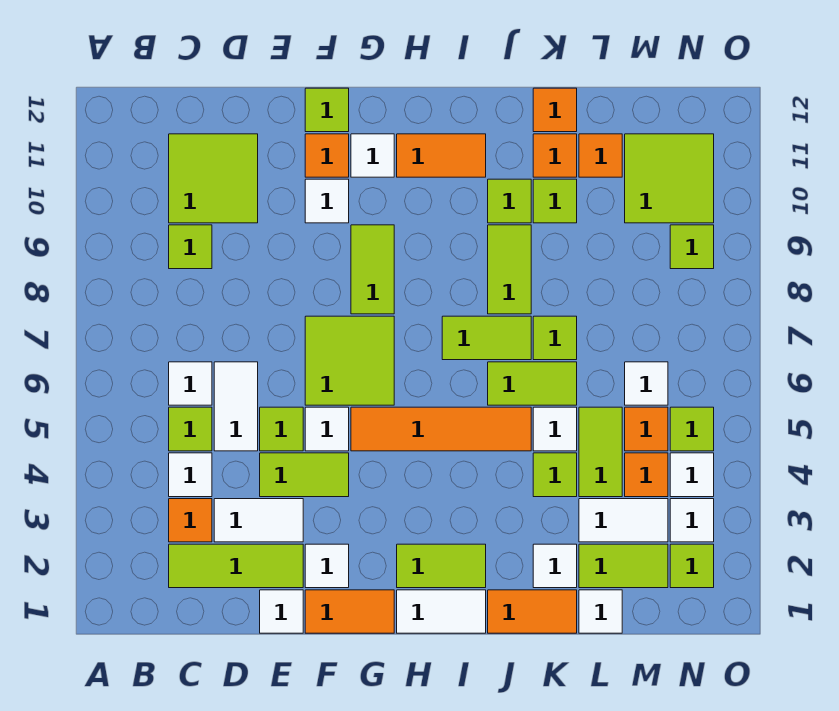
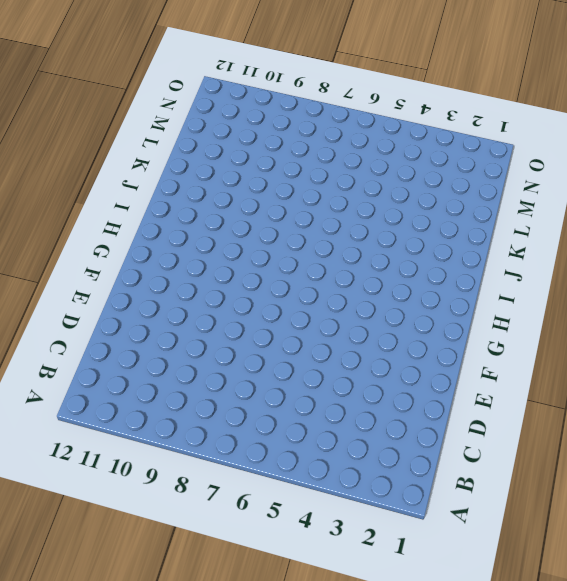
none -> lime 1x3 tile [169,544,303,588]
none -> orange 1x1 tile [169,499,212,542]
none -> white 1x1 tile [169,453,212,497]
none -> lime 1x1 tile [169,407,212,451]

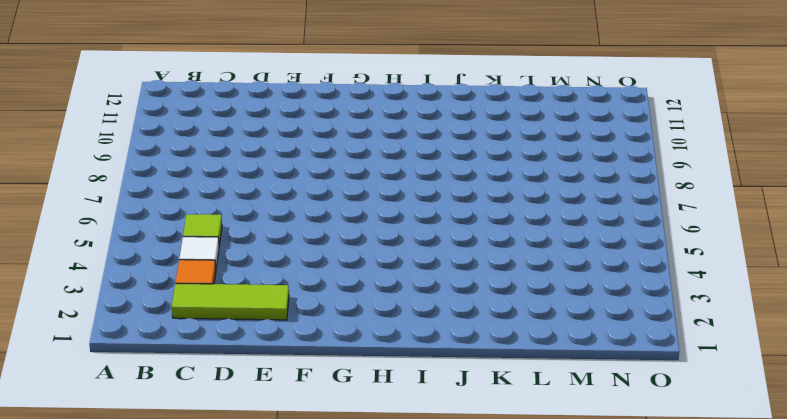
none -> white 1x1 tile [169,362,212,405]
none -> lime 1x1 tile [169,225,212,269]
none -> lime 2x2 tile [169,134,258,223]
none -> white 1x2 tile [214,499,303,542]

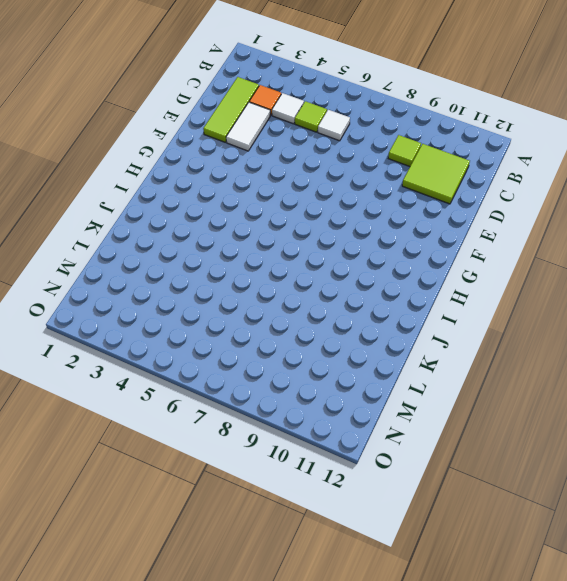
none -> white 1x2 tile [214,362,258,451]
none -> white 1x1 tile [260,590,303,633]
none -> lime 1x2 tile [260,453,349,497]
none -> lime 1x1 tile [260,407,303,451]

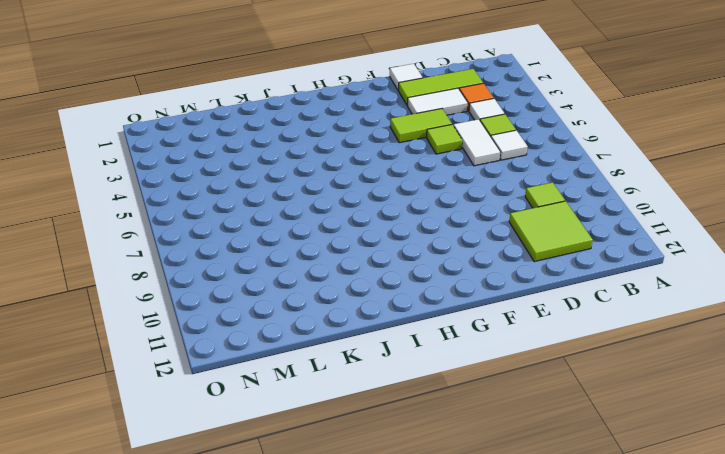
none -> orange 1x2 tile [305,590,394,633]
none -> white 1x1 tile [305,544,349,588]
none -> white 1x1 tile [305,407,349,451]
none -> lime 2x2 tile [305,316,394,405]

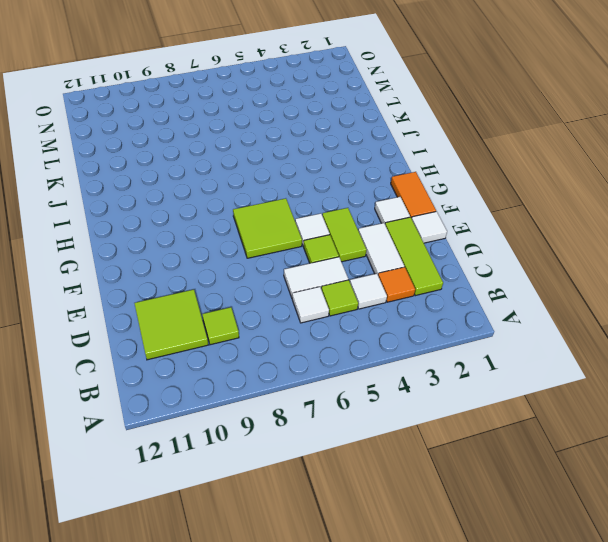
none -> white 1x1 tile [305,179,349,223]
none -> orange 1x1 tile [305,134,349,177]
none -> lime 1x1 tile [305,88,349,132]
none -> orange 1x4 tile [351,407,531,451]

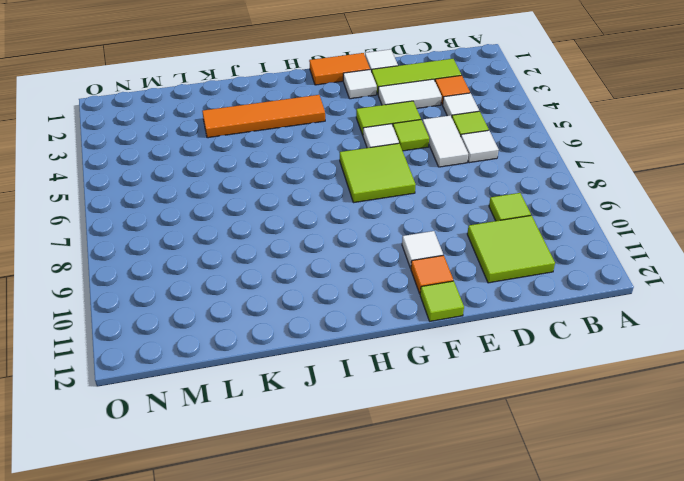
orange 1x4 tile [202,95,325,138] -> orange 1x4 tile moved to [351,407,531,451]
none -> lime 1x2 tile [351,225,394,314]
none -> white 1x1 tile [351,134,394,177]
none -> white 1x2 tile [397,590,486,633]
none -> lime 1x2 tile [397,544,486,588]

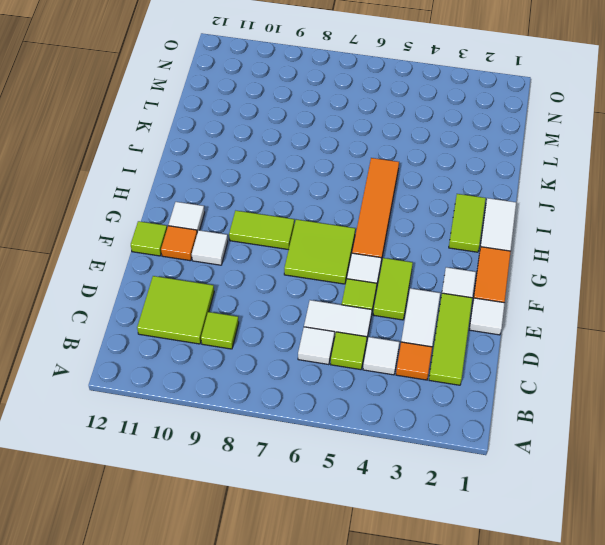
none -> orange 1x2 tile [397,134,486,177]
none -> lime 1x2 tile [442,316,531,360]
none -> orange 1x2 tile [488,590,577,633]
none -> lime 1x2 tile [488,362,577,405]

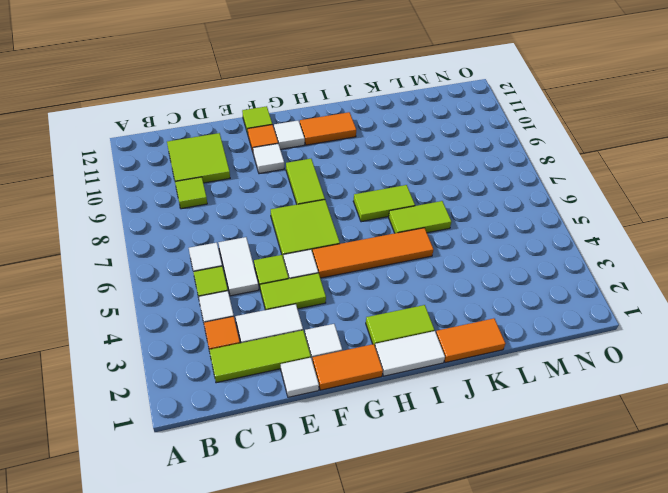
none -> lime 1x2 tile [488,225,531,314]
none -> lime 1x1 tile [488,179,531,223]
none -> white 1x1 tile [533,544,577,588]
none -> lime 1x1 tile [533,453,577,497]

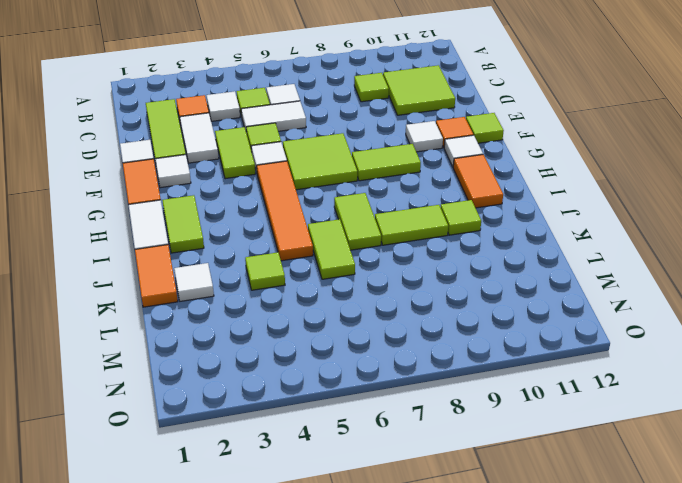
none -> white 1x1 tile [533,407,577,451]
none -> lime 1x1 tile [533,316,577,360]
none -> lime 1x1 tile [533,179,577,223]
none -> orange 1x1 tile [533,134,577,177]

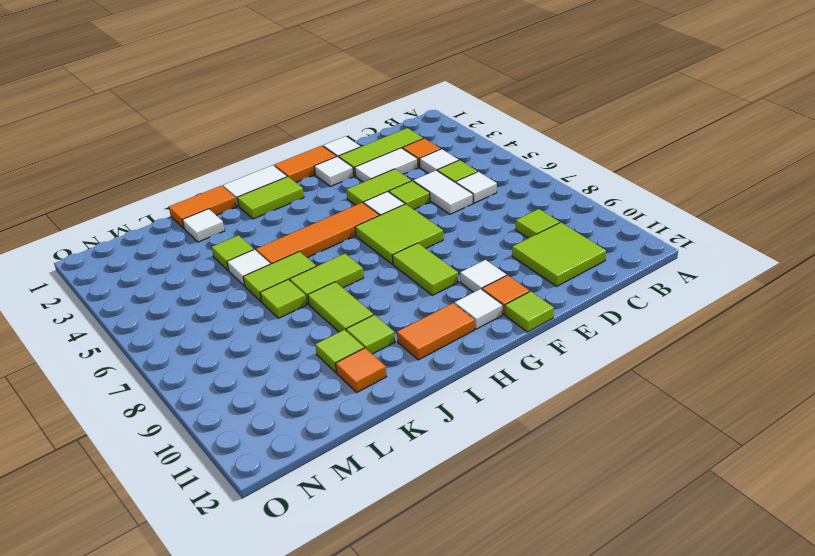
none -> orange 1x1 tile [533,88,577,132]
none -> white 1x1 tile [579,590,622,633]
none -> lime 1x2 tile [579,544,668,588]
none -> white 1x2 tile [579,499,668,542]

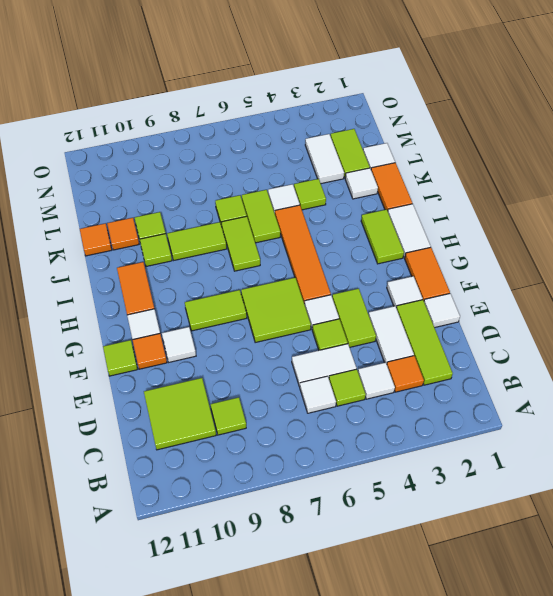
none -> lime 1x2 tile [579,407,622,497]
none -> orange 1x1 tile [579,134,622,177]
none -> orange 1x1 tile [625,453,668,497]
none -> orange 1x1 tile [625,407,668,451]

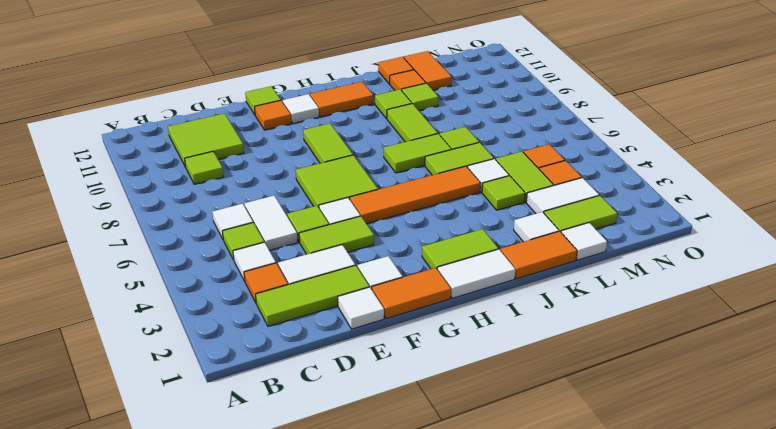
orange 1x2 tile [404,51,452,90] -> orange 1x1 tile [579,134,622,177]
none -> white 1x1 tile [305,179,349,223]
none -> white 1x1 tile [625,362,668,405]
none -> lime 2x2 tile [625,134,714,223]
none -> lime 1x1 tile [670,544,714,588]

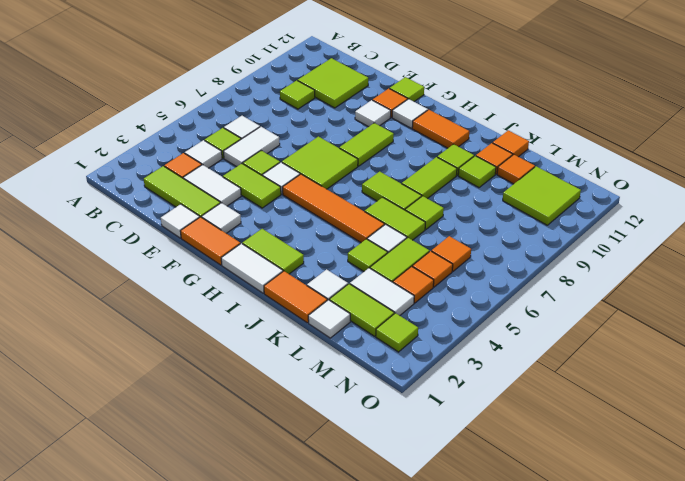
orange 1x1 tile [432,236,471,271] -> white 1x1 tile [625,362,668,405]
none -> white 1x1 tile [670,499,714,542]
none -> white 1x1 tile [670,453,714,497]
none -> lime 1x1 tile [670,407,714,451]
none -> lime 1x1 tile [670,225,714,269]

